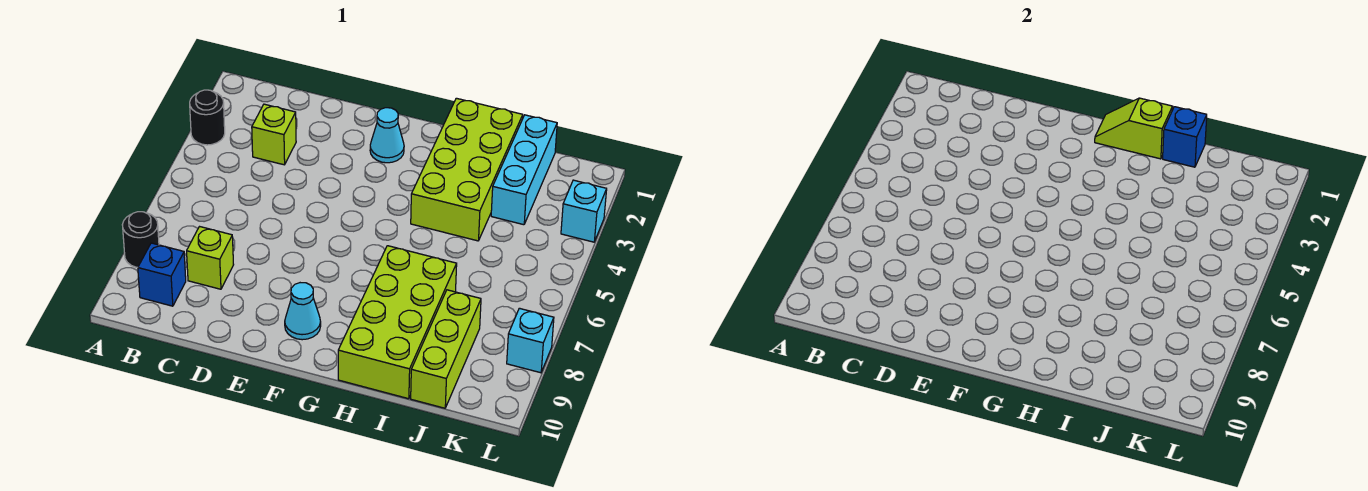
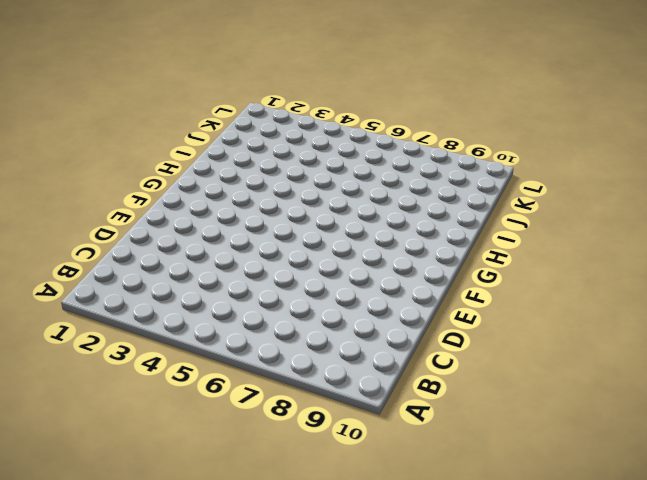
none -> black 1x1 round brick [190,90,225,145]
none -> black 1x1 round brick [122,212,159,267]
none -> blue 1x1 brick [138,243,186,306]

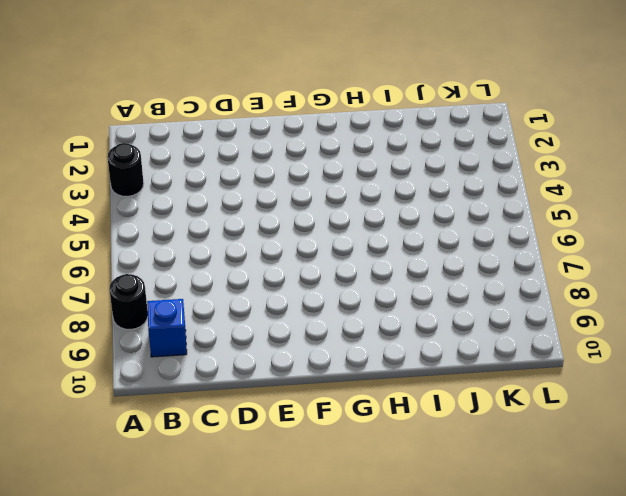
none -> lime 1x1 brick [252,104,296,165]
none -> lime 1x1 brick [187,227,234,289]
none -> cyan 1x1 cone [370,108,404,163]

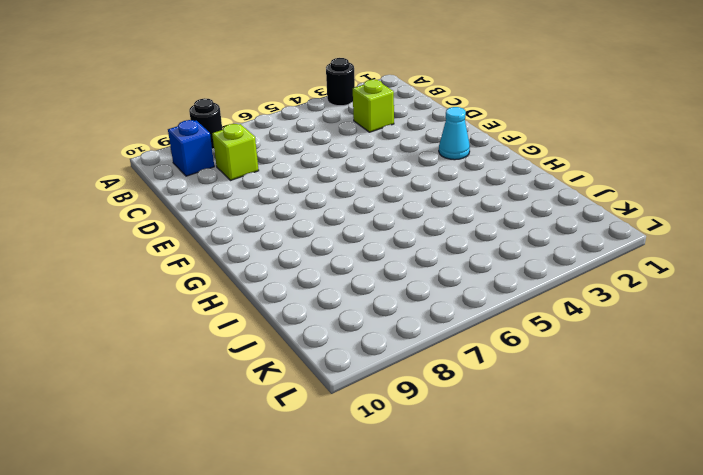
none -> cyan 1x1 cone [285,283,321,340]
none -> lime 2x4 brick [411,98,523,241]
none -> lime 2x4 brick [338,246,457,399]

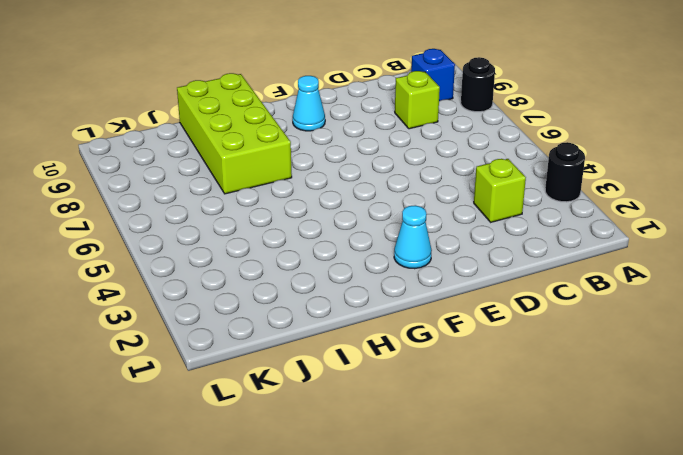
none -> lime 2x4 brick [411,98,523,241]
none -> cyan 1x3 brick [491,115,557,225]
none -> lime 1x3 brick [411,290,481,408]

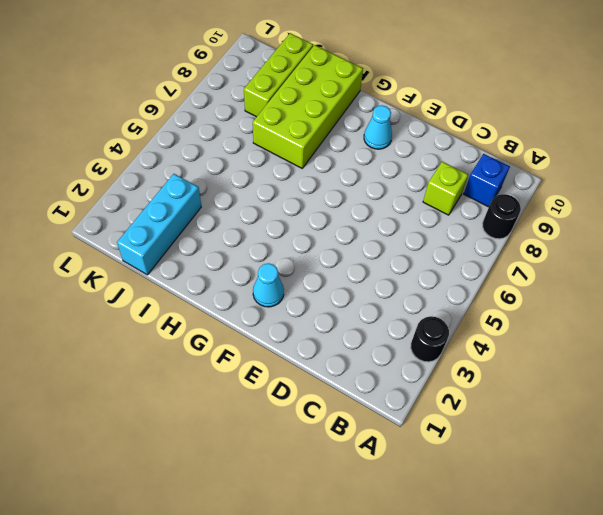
none -> lime 1x1 brick [252,104,296,165]
none -> lime 2x4 brick [411,98,523,241]
none -> cyan 1x1 brick [561,180,607,242]

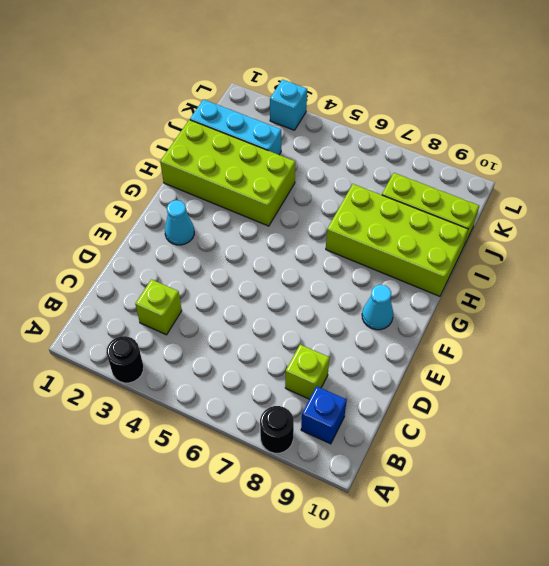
none -> cyan 1x1 brick [507,308,554,373]
none -> lime 1x2 slope [1095,98,1173,159]
none -> blue 1x1 brick [1163,107,1207,167]

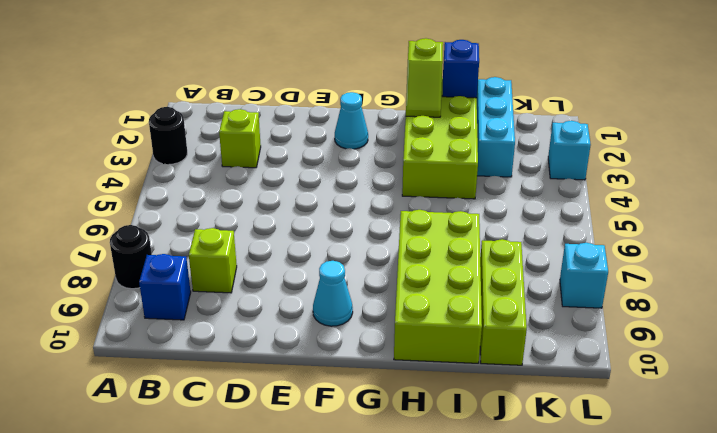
lime 1x2 slope [406,38,443,117] -> lime 1x2 slope turned to [1095,98,1173,159]

